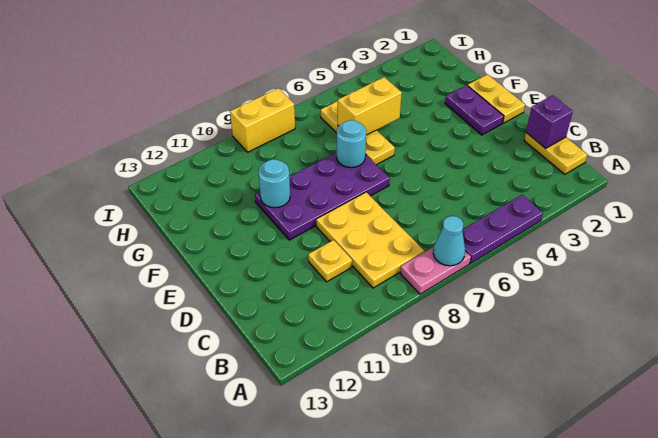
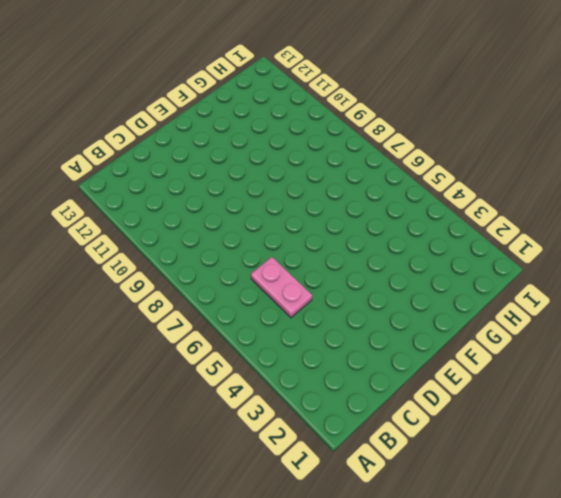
pink 1x2 plate [251,257,312,318] -> pink 1x2 plate moved to [400,247,471,294]
none -> purple 1x3 plate [462,195,543,263]
none -> yellow 1x2 plate [524,133,587,174]
none -> yellow 2x3 plate [316,192,424,288]

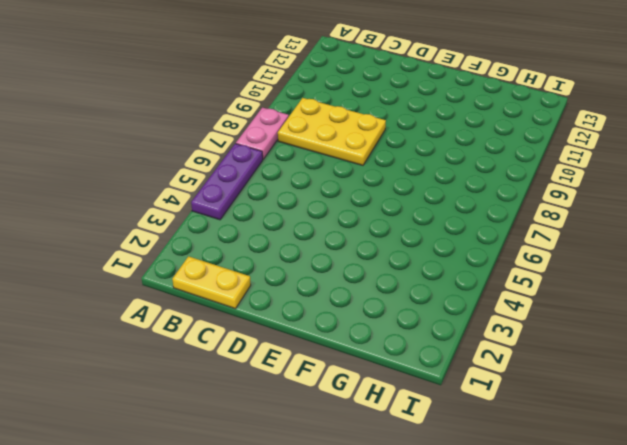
none -> yellow 1x1 plate [308,240,352,282]
none -> yellow 1x2 plate [468,74,525,123]
none -> purple 1x2 plate [445,85,504,135]

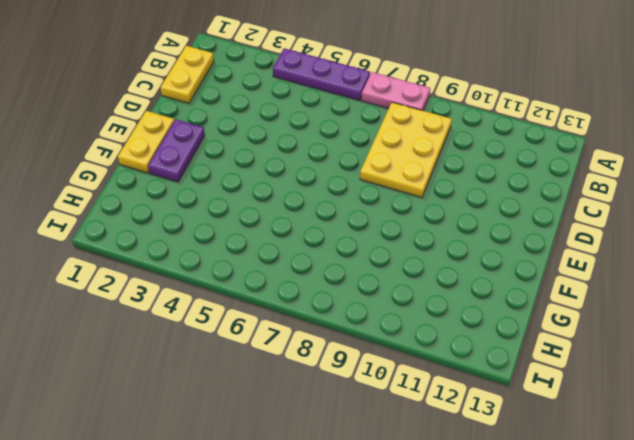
none -> yellow 1x1 plate [308,240,352,282]
none -> purple 2x4 plate [255,152,390,240]
none -> yellow 1x3 plate [321,101,395,165]

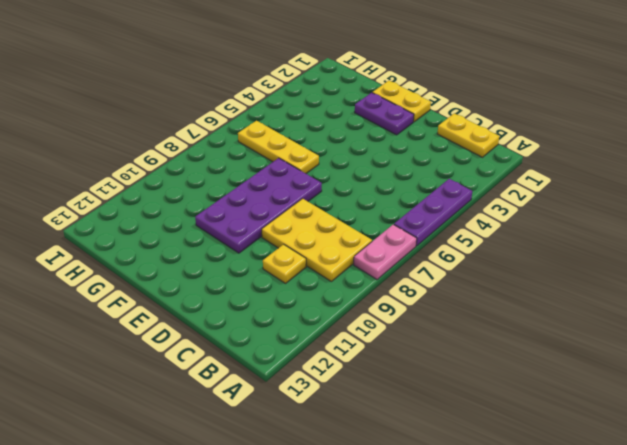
none -> yellow 1x2 brick [230,88,295,152]
none -> cyan 1x1 cone [433,216,465,266]
none -> purple 1x1 brick [526,95,573,149]

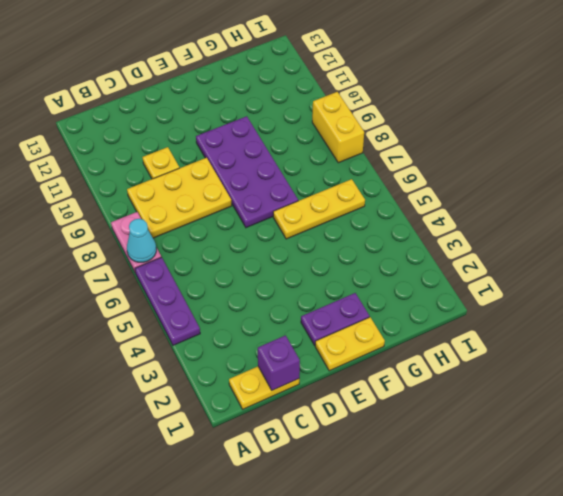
none -> cyan 1x1 round brick [337,120,366,168]
none -> cyan 1x1 round brick [258,159,290,208]
none -> yellow 1x2 brick [338,77,402,135]

